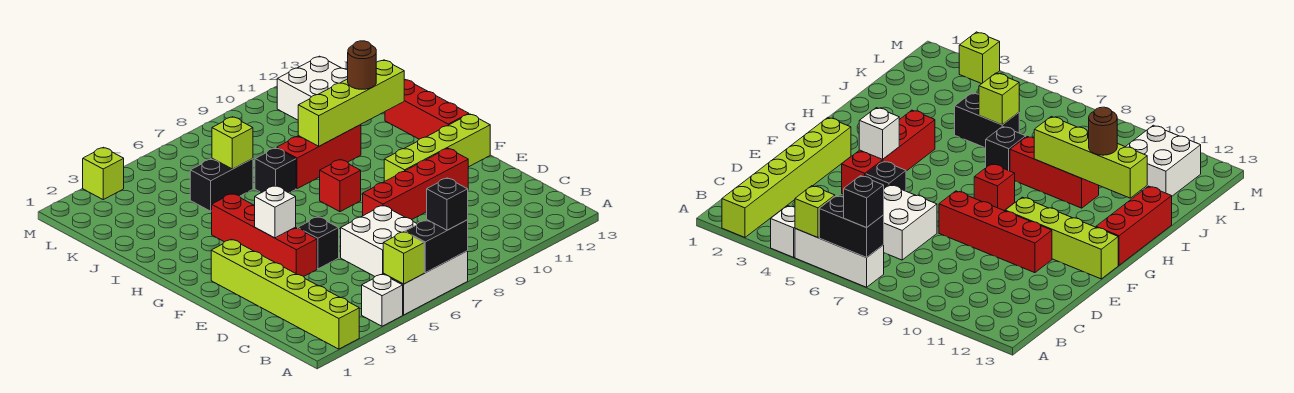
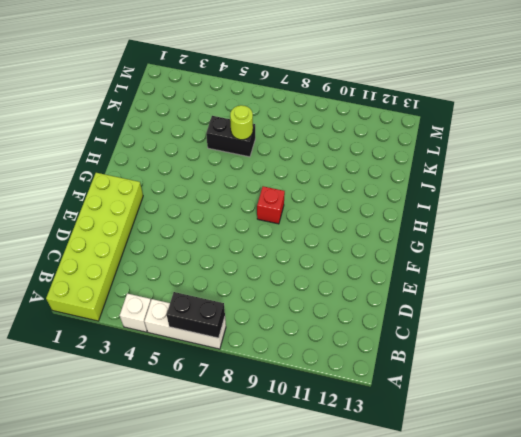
lime 2x6 brick [46,173,143,321] -> lime 1x6 brick [211,239,359,349]
lime 1x1 round brick [230,105,253,140] -> lime 1x1 brick [212,117,253,169]
none -> white 2x2 brick [341,206,417,276]
none -> red 1x4 brick [212,194,317,277]
none -> black 1x1 brick [298,217,339,269]

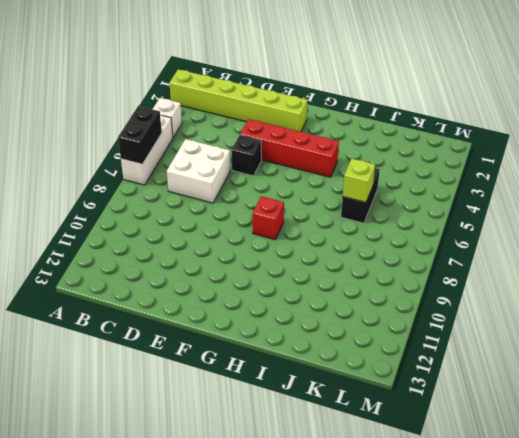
none -> red 1x4 brick [363,148,468,220]
none -> lime 1x4 brick [384,114,490,182]
none -> red 1x3 brick [385,80,469,139]

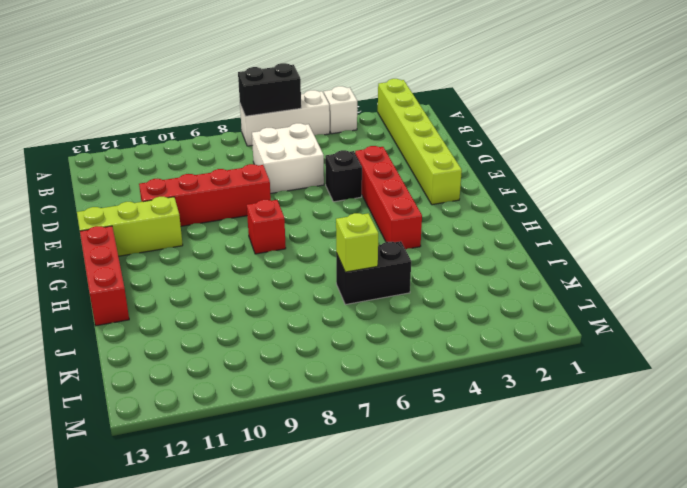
lime 1x3 brick [77,197,183,256] -> lime 1x4 brick [384,114,490,182]
none -> black 1x1 brick [255,148,296,193]
none -> red 1x3 brick [277,125,361,189]
none -> white 2x2 brick [277,56,348,120]

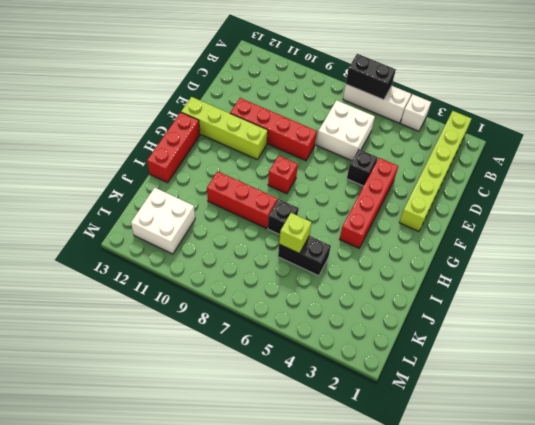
none -> lime 1x1 brick [83,147,124,199]
none -> lime 1x1 brick [383,232,424,284]
none -> white 1x1 brick [254,186,296,238]

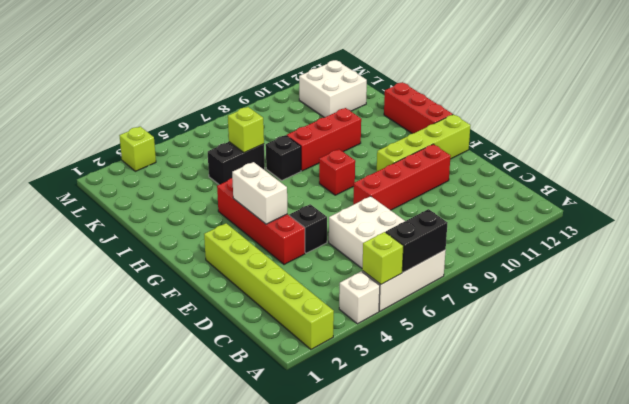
white 1x2 brick [232,162,287,224] -> white 1x1 brick [254,186,296,238]
none -> lime 1x4 brick [298,60,404,146]
none -> black 1x1 brick [427,178,468,230]
none -> brown 1x1 round brick [348,41,376,89]

